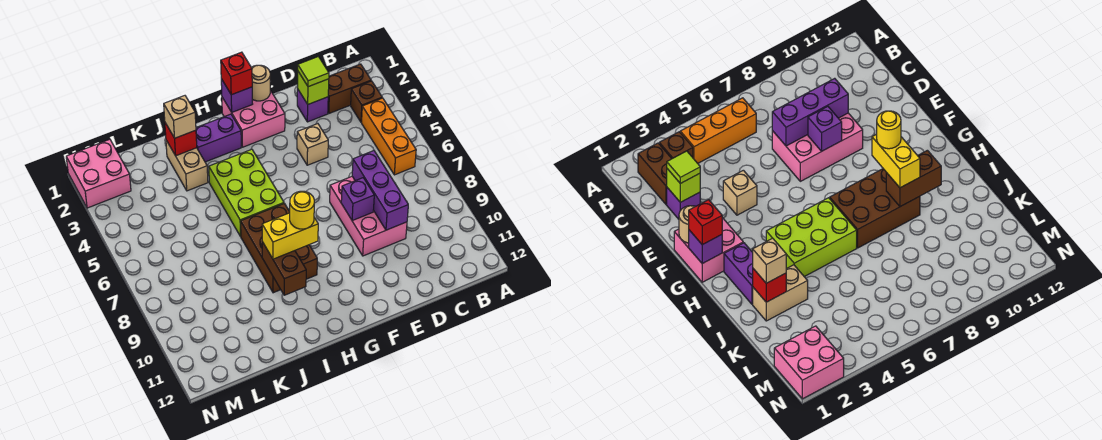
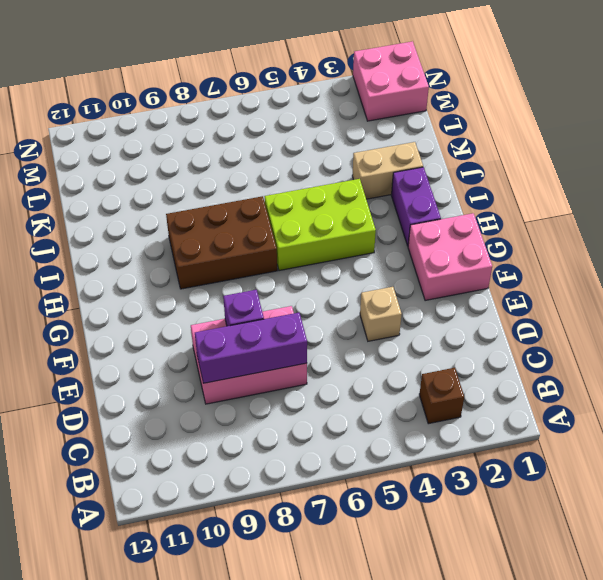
none -> brown 1x2 brick [328,64,371,113]
none -> orange 1x3 brick [362,98,416,175]
none -> purple 1x1 brick [297,89,328,122]

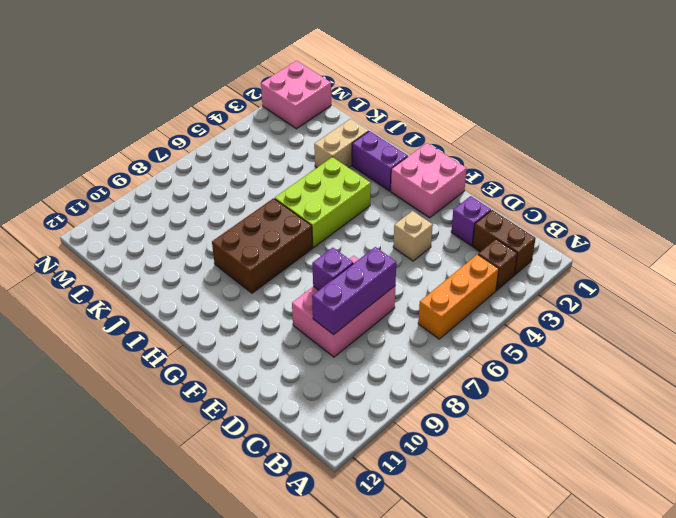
none -> lime 1x1 brick [297,72,329,104]
none -> tan 1x1 round brick [251,65,270,101]
none -> purple 1x1 brick [221,79,252,112]

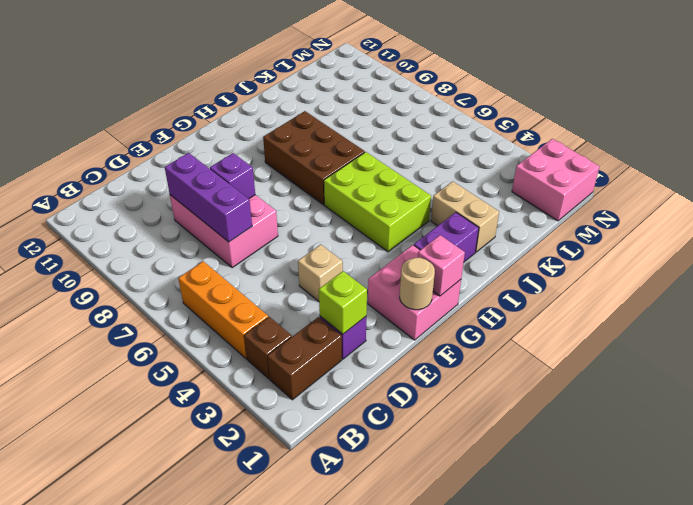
pink 1x1 brick [418,235,465,296] -> purple 1x1 brick [221,79,252,112]
none -> brown 1x2 brick [262,242,306,295]
none -> red 1x1 brick [165,123,197,156]
none -> lime 1x1 tile [298,57,329,87]

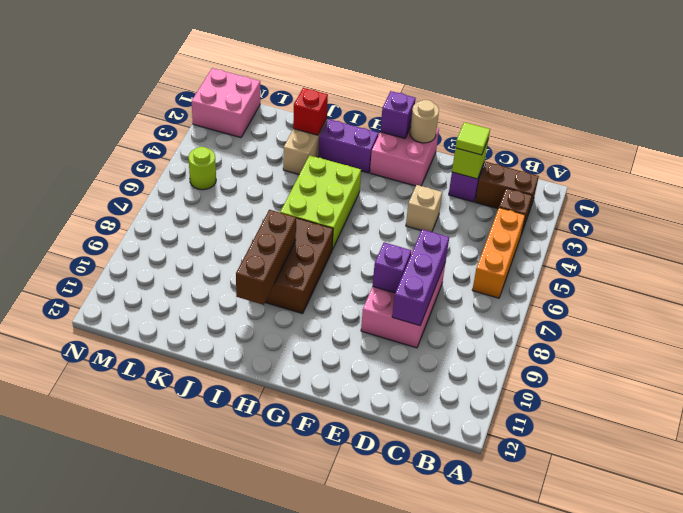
brown 1x3 brick [236,210,296,305] -> brown 1x2 brick [262,242,306,295]
lime 1x1 round brick [188,147,216,190] -> none
none -> red 1x1 brick [221,52,252,95]
none -> yellow 1x2 brick [262,213,318,259]
none -> tan 1x1 brick [164,96,196,138]

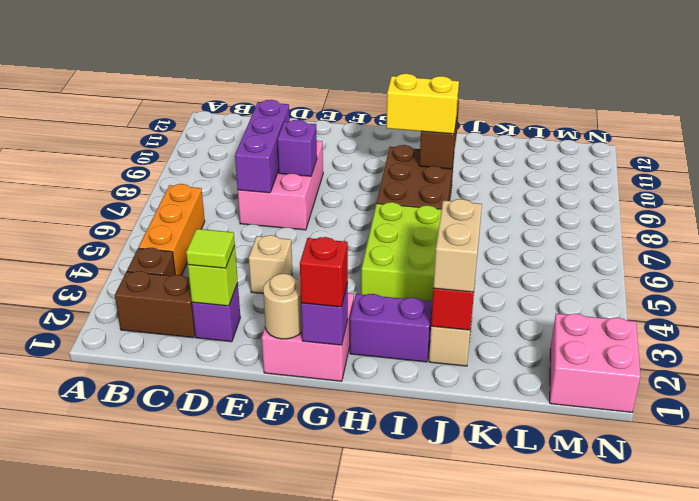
tan 1x2 brick [433,199,482,292] -> tan 1x1 brick [164,96,196,138]
none -> yellow 1x1 round brick [290,191,314,229]

